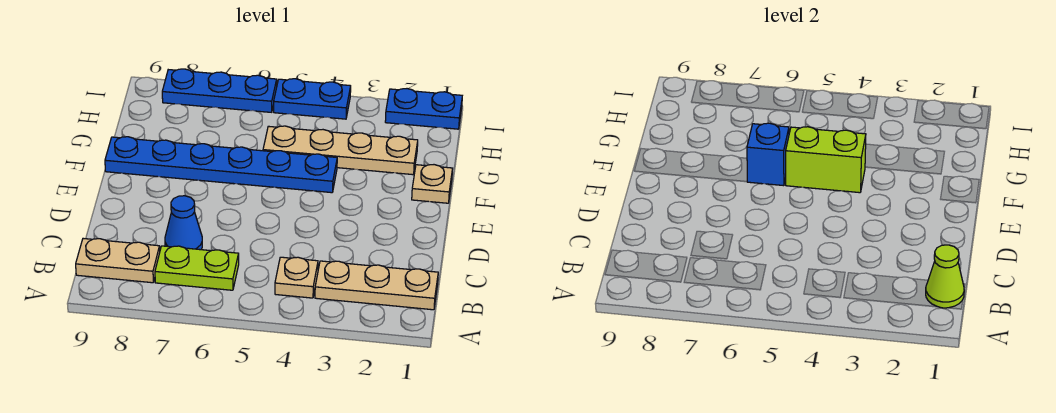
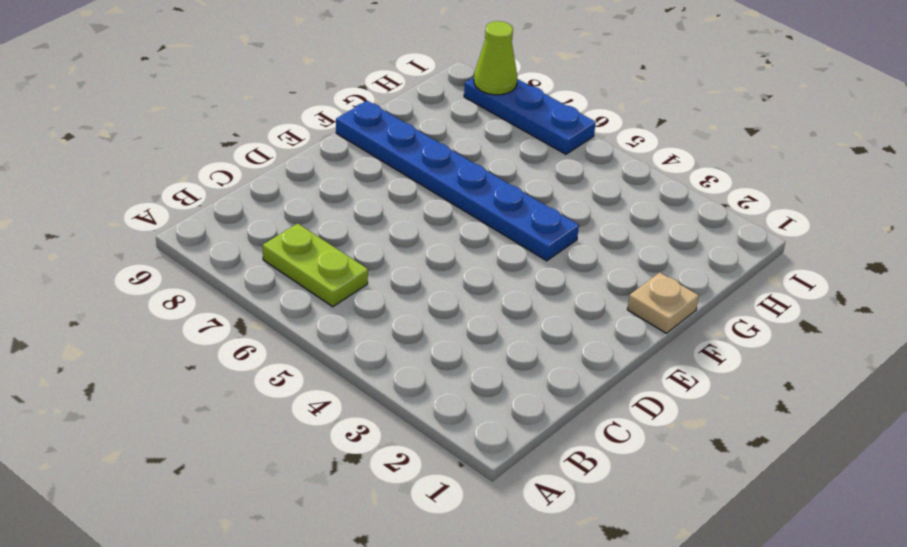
lime 1x1 cone [474,21,517,95] -> lime 1x1 cone moved to [926,245,964,308]
none -> tan 1x3 plate [315,261,438,310]
none -> tan 1x1 plate [275,257,318,298]
none -> tan 1x2 plate [76,238,160,283]

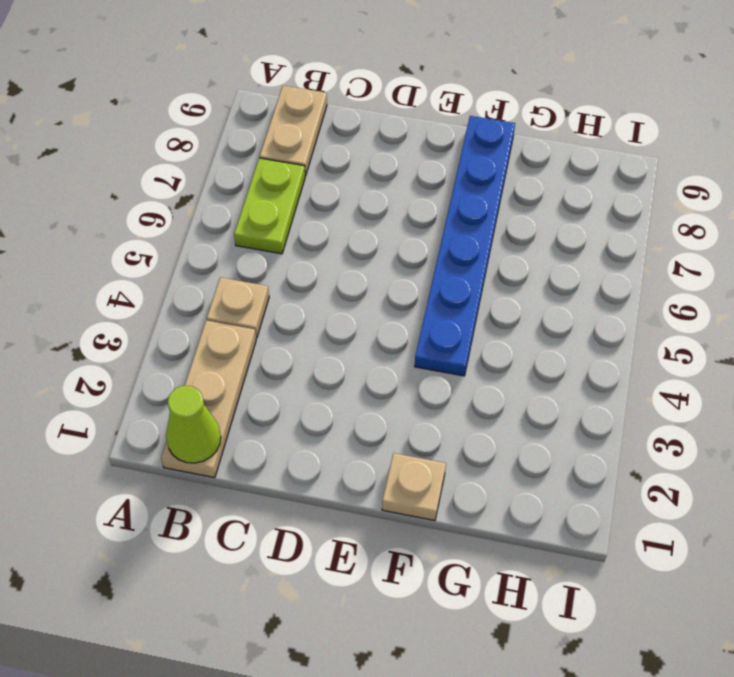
none -> blue 1x1 cone [165,196,202,250]
none -> tan 1x4 plate [263,126,418,175]
none -> blue 1x2 plate [385,89,462,129]

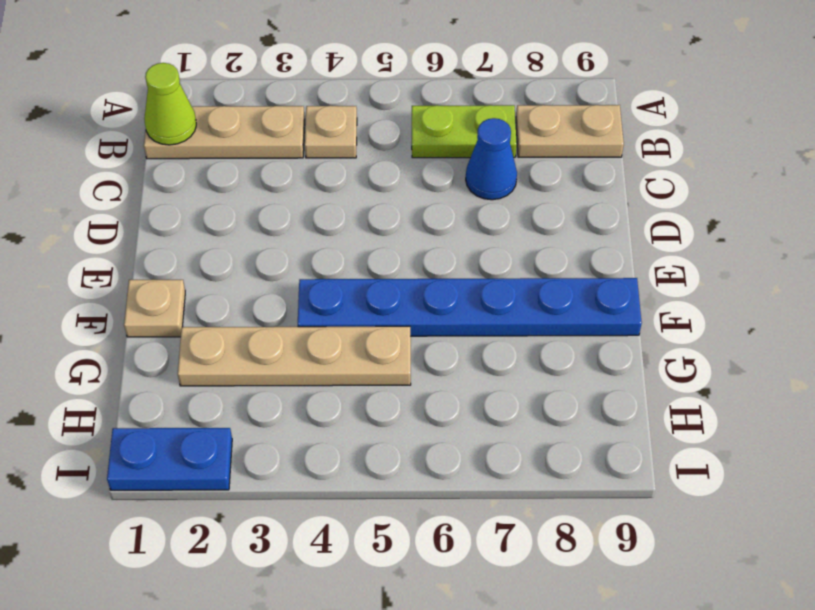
none -> blue 1x2 plate [274,79,351,119]
none -> blue 1x3 plate [162,69,277,112]
none -> lime 1x2 brick [786,127,866,193]

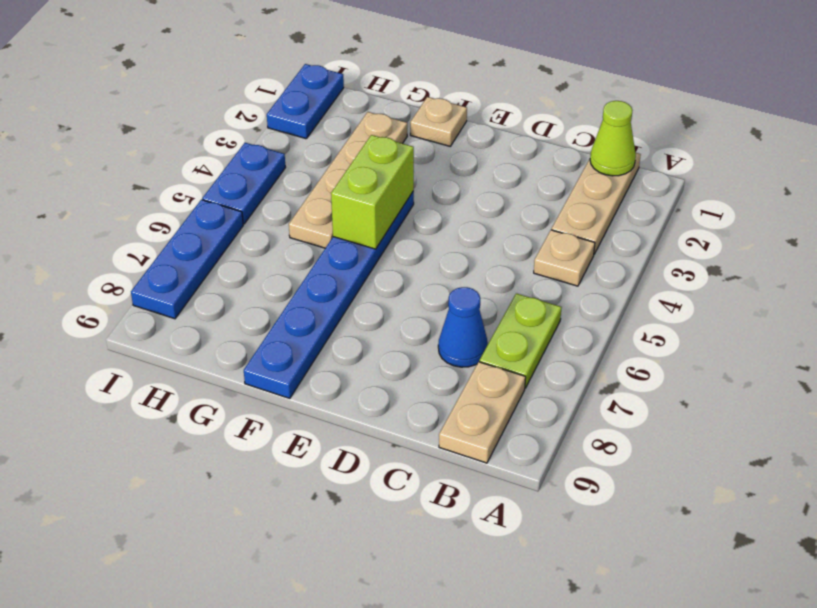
none -> blue 1x1 brick [747,123,789,186]

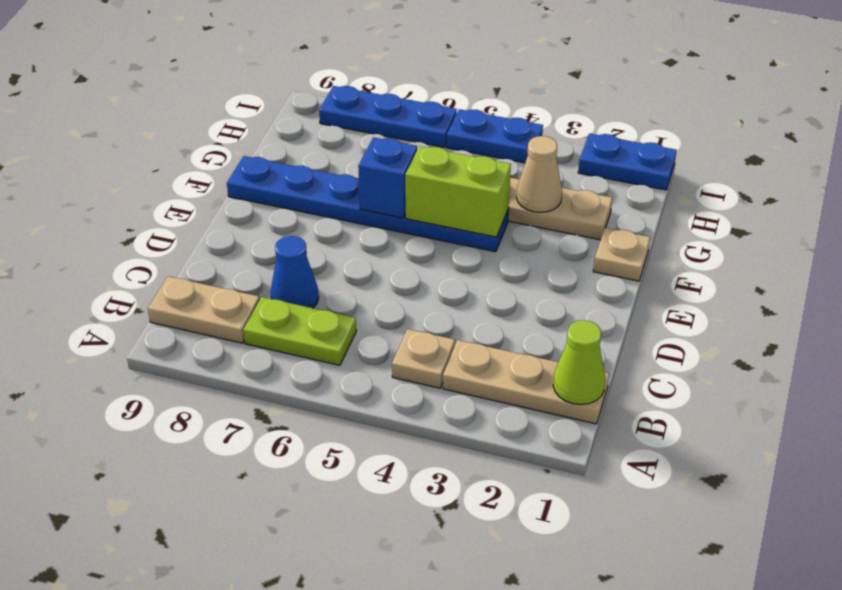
tan 1x1 cone [516,136,562,212] -> none

